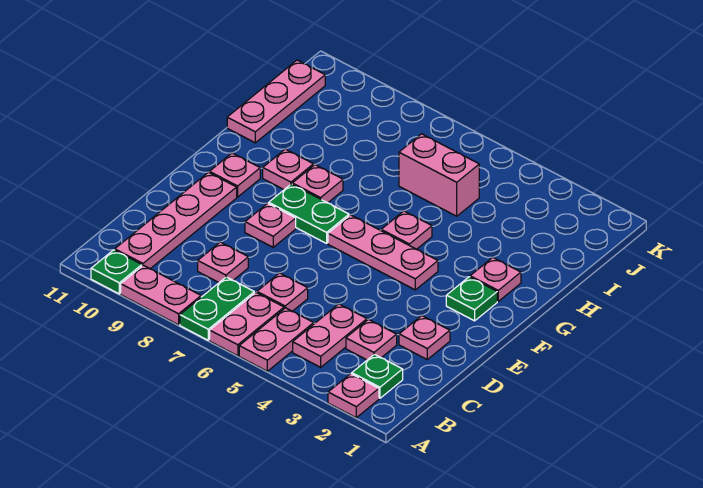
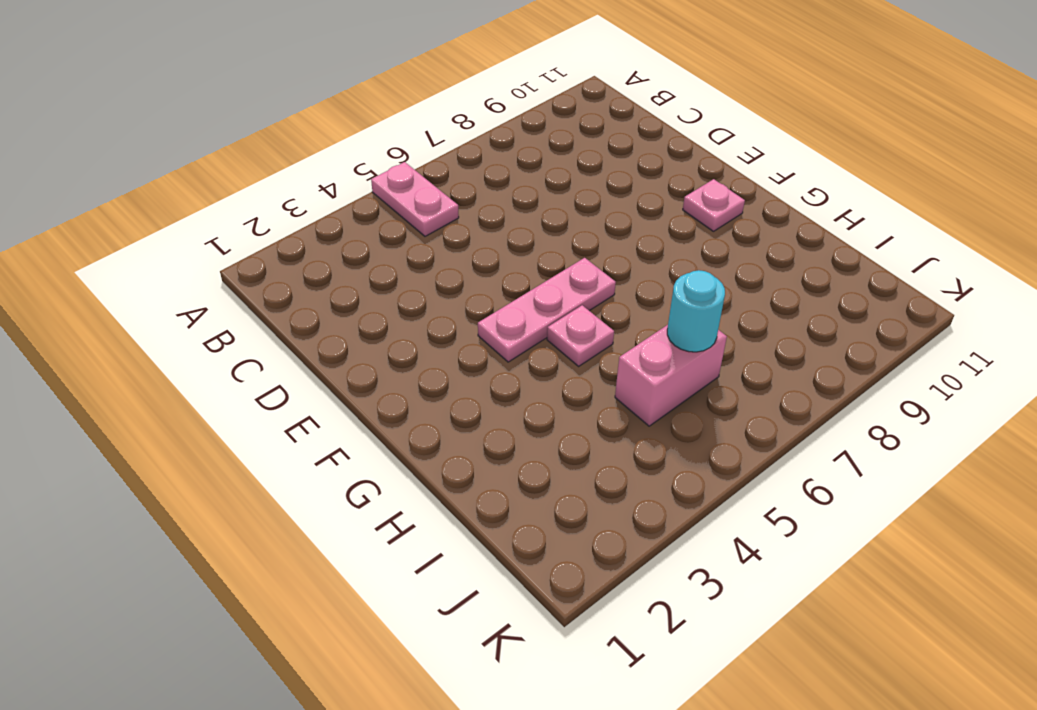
cyan 1x1 round brick [667,270,725,352] -> none
none -> pink 1x1 plate [328,374,379,418]
none -> pink 1x2 plate [210,293,284,356]
none -> green 1x2 plate [180,277,254,340]

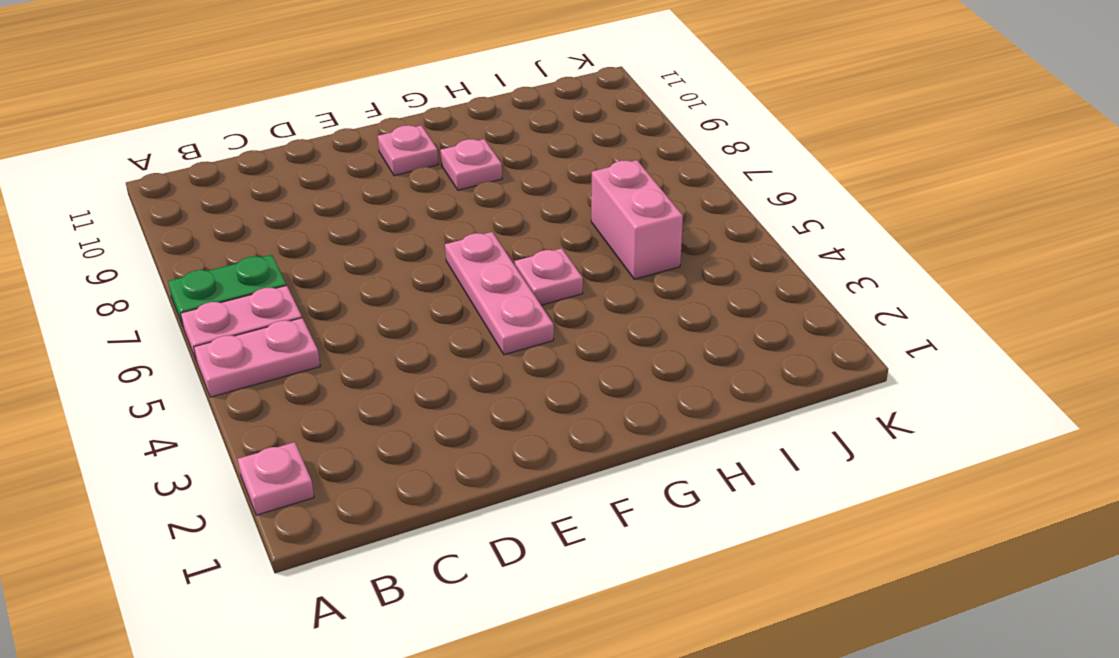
none -> pink 1x2 plate [121,265,201,325]
none -> green 1x1 plate [91,250,142,294]
none -> green 1x1 plate [352,354,403,398]

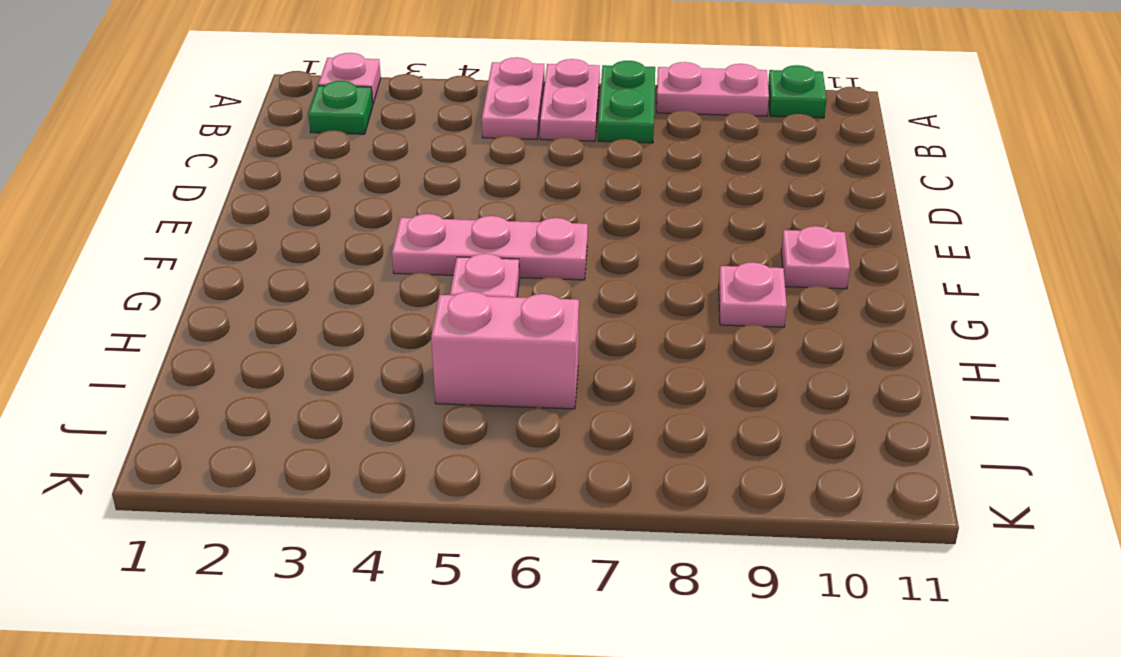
none -> pink 1x2 plate [293,304,367,367]
none -> pink 1x4 plate [115,172,237,269]
none -> pink 1x1 plate [346,319,397,360]

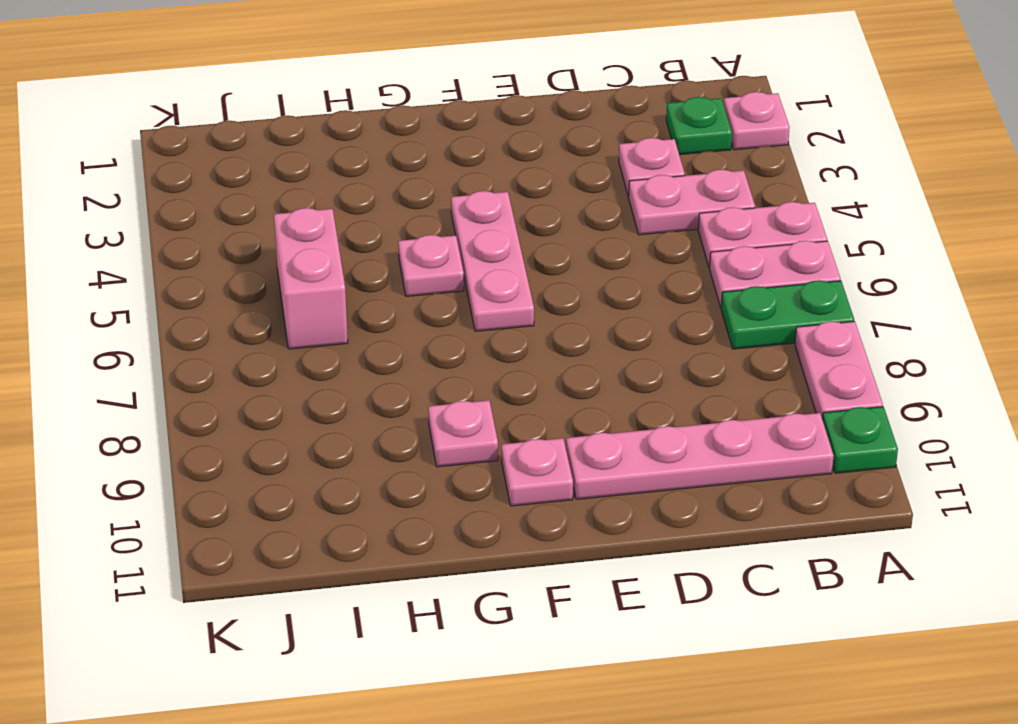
none -> pink 1x1 plate [257,273,308,311]
none -> pink 1x1 plate [198,242,248,282]
none -> pink 1x1 plate [399,316,450,359]

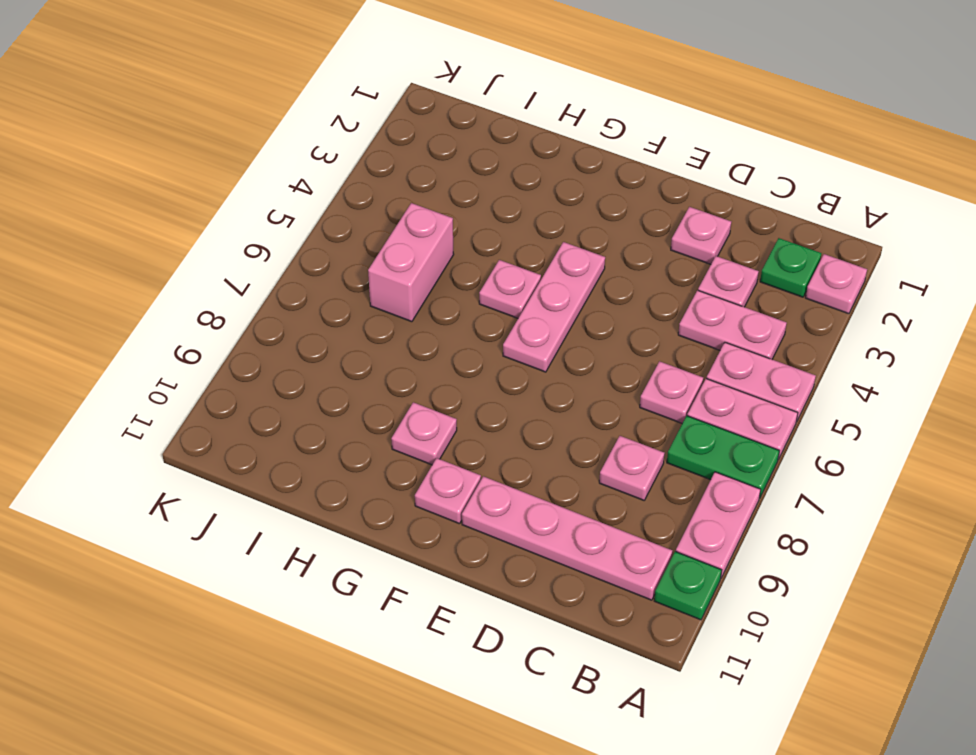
none -> pink 1x1 plate [245,203,296,247]
none -> green 1x1 plate [446,277,497,321]
none -> green 1x2 plate [269,184,349,243]

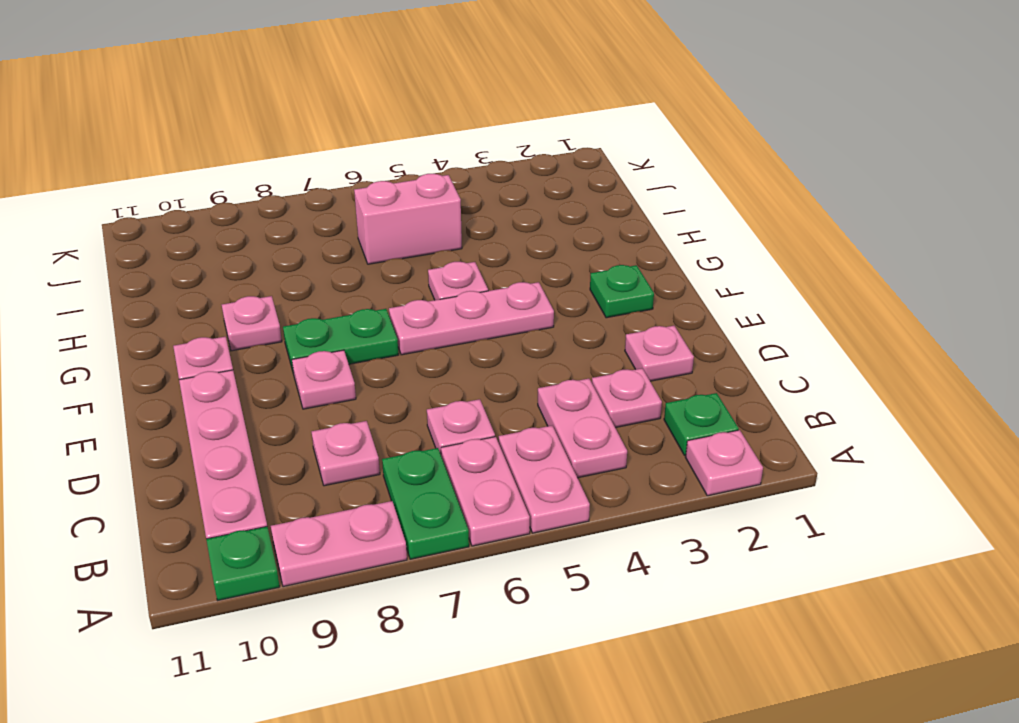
none -> pink 1x1 plate [470,257,521,301]
none -> pink 1x1 plate [292,165,343,203]
none -> pink 1x3 plate [227,60,325,143]

